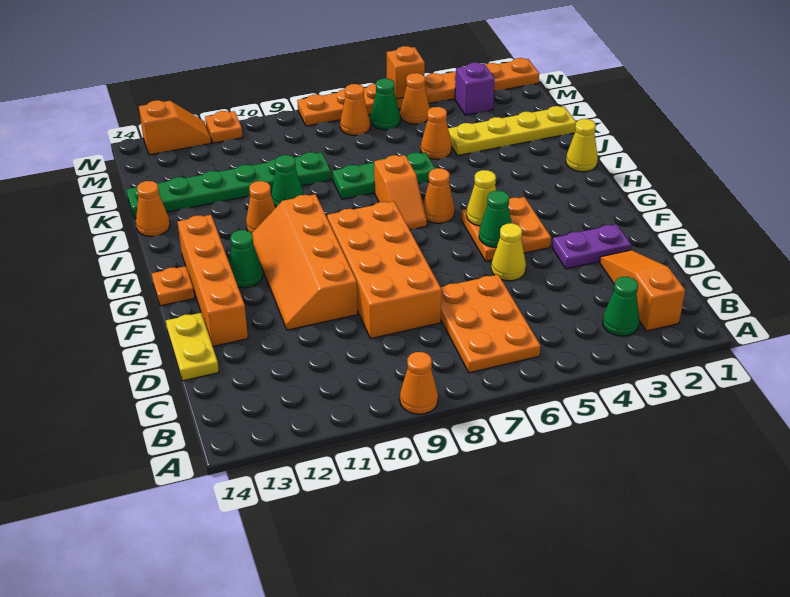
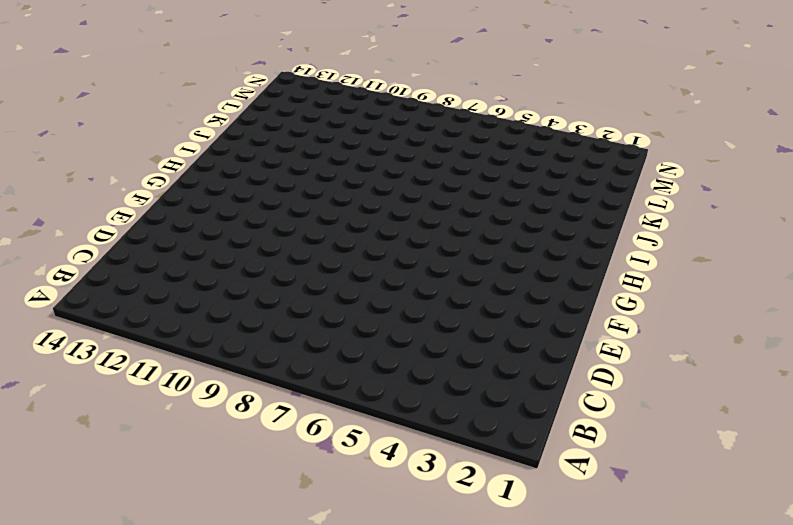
none -> orange 1x1 cone [400,352,438,414]
none -> orange 1x3 slope [600,250,685,331]
none -> green 1x1 cone [603,277,639,336]
none -> orange 2x3 plate [441,275,540,373]

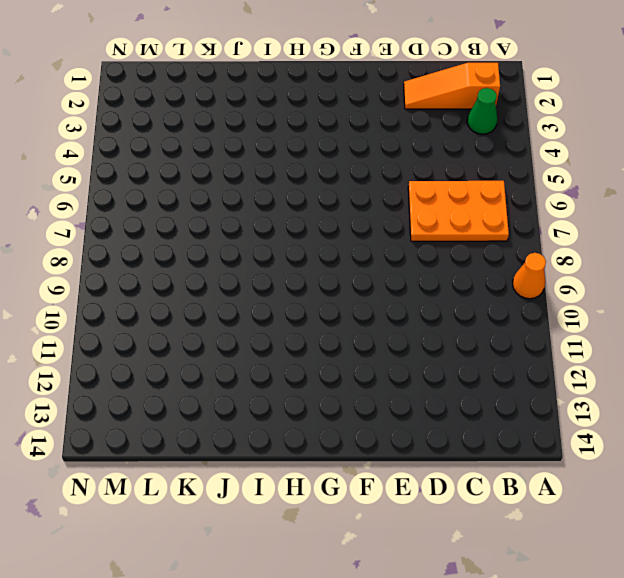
none -> orange 2x4 brick [327,201,442,339]
none -> yellow 1x2 plate [166,313,219,381]
none -> purple 1x2 plate [552,224,631,269]
none -> yellow 1x1 cone [491,223,526,281]

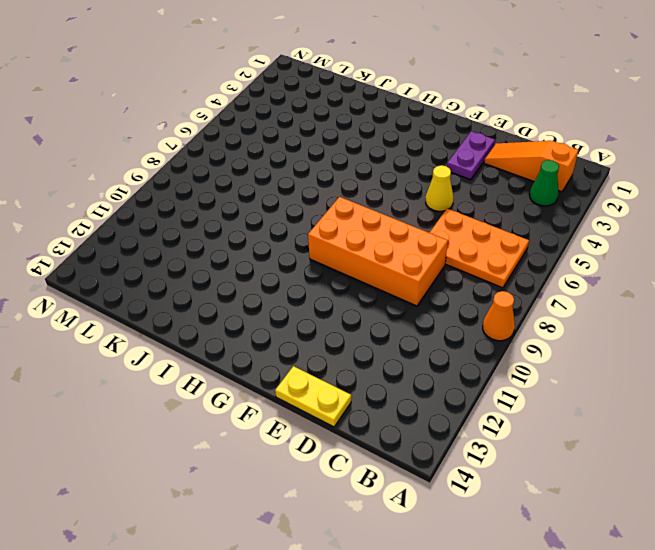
none -> orange 2x4 slope [252,194,357,330]
none -> orange 1x4 brick [177,215,248,346]
none -> orange 2x2 plate [461,197,551,261]
none -> green 1x1 cone [229,230,263,288]

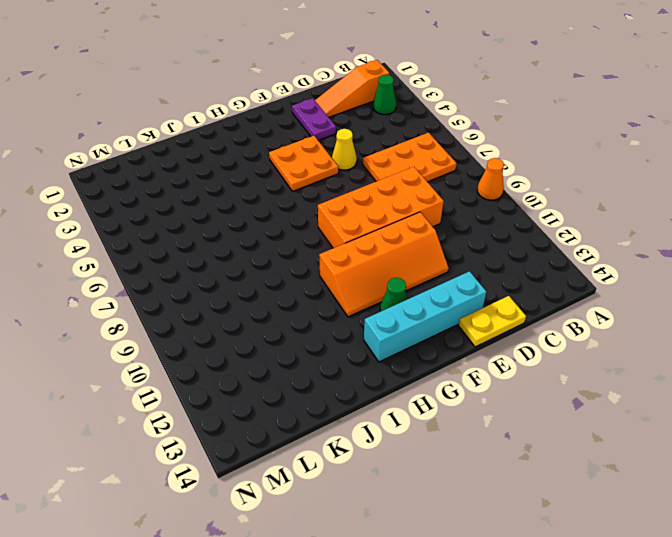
cyan 1x4 brick [364,271,486,362] -> orange 1x4 brick [177,215,248,346]
none -> orange 1x1 plate [152,266,194,306]
none -> orange 1x1 cone [423,168,455,223]
none -> orange 1x2 slope [374,155,427,230]
none -> yellow 1x1 cone [566,119,598,172]

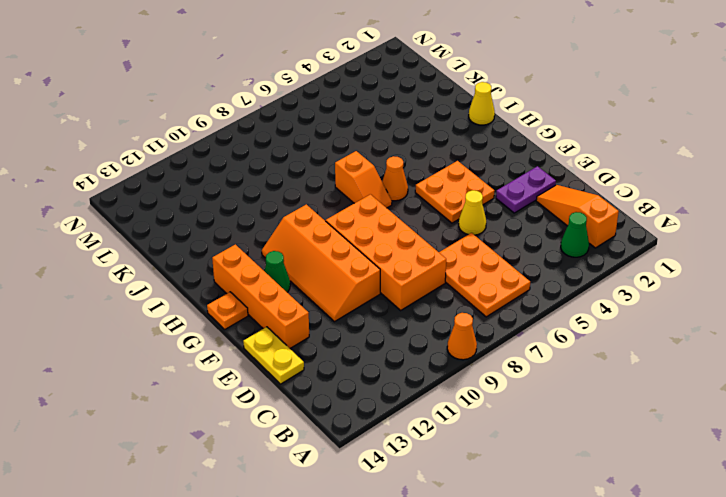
none -> orange 1x1 cone [246,181,275,234]
none -> green 1x3 plate [332,152,435,199]
none -> green 1x1 cone [271,155,304,207]
none -> orange 1x1 cone [136,181,170,236]

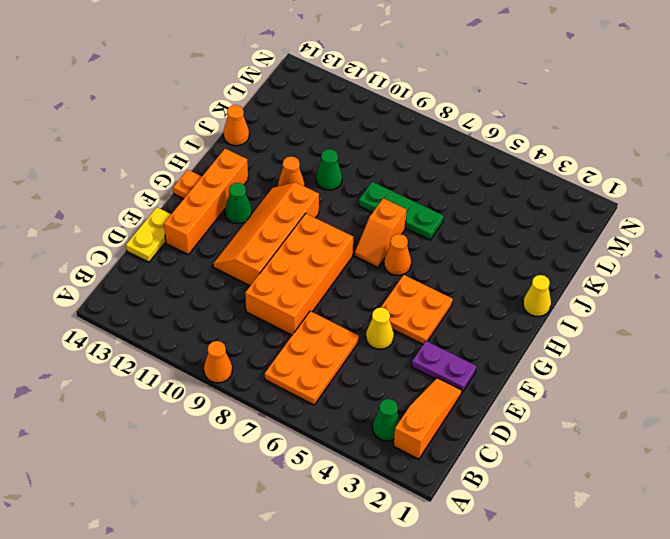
none -> yellow 1x4 plate [448,106,576,156]
none -> orange 1x1 cone [421,107,452,159]
none -> green 1x6 plate [126,152,331,218]
none -> purple 1x1 brick [455,63,495,115]

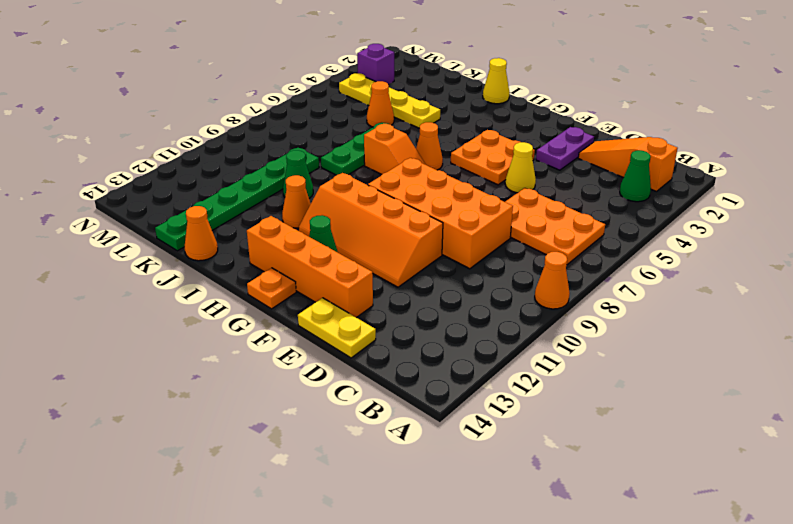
yellow 1x4 plate [339,73,440,128] -> yellow 1x4 plate turned to [448,106,576,156]
none -> orange 1x1 cone [400,73,430,124]
none -> green 1x1 cone [370,79,400,130]
none -> orange 1x1 cone [340,84,370,135]
none -> orange 1x8 plate [297,58,539,126]

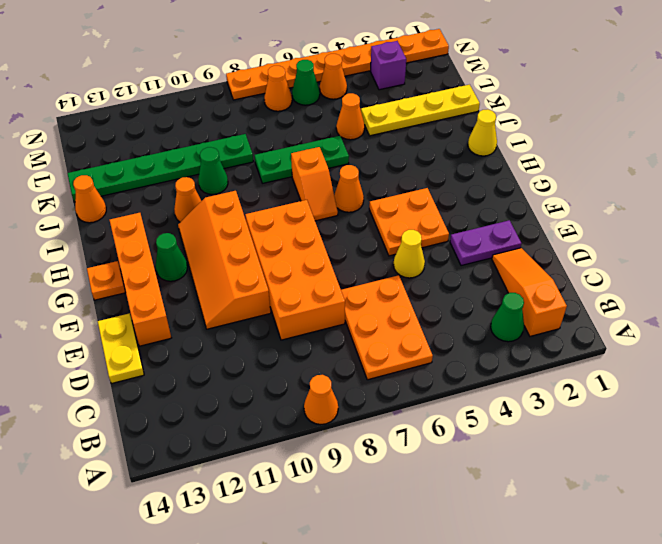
none -> orange 1x1 plate [205,111,243,143]
none -> orange 1x2 slope [139,100,211,155]
none -> green 1x1 cone [479,191,512,248]
none -> yellow 1x1 cone [467,170,496,226]

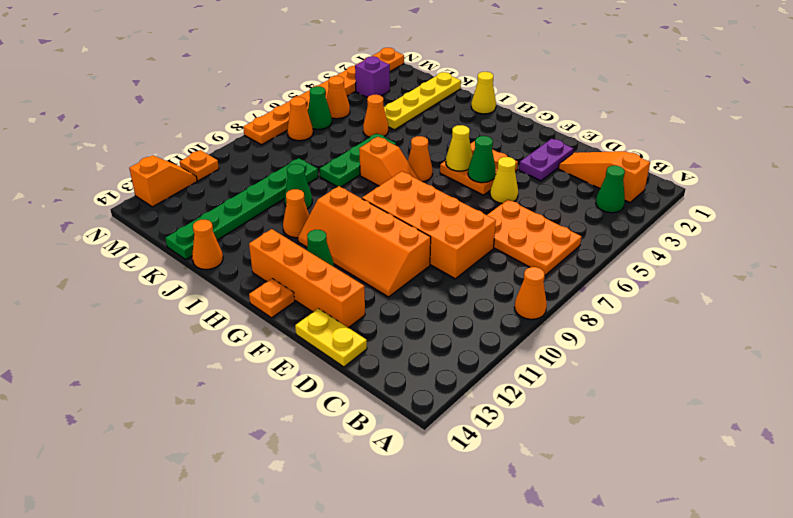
none -> orange 1x1 brick [387,46,425,99]

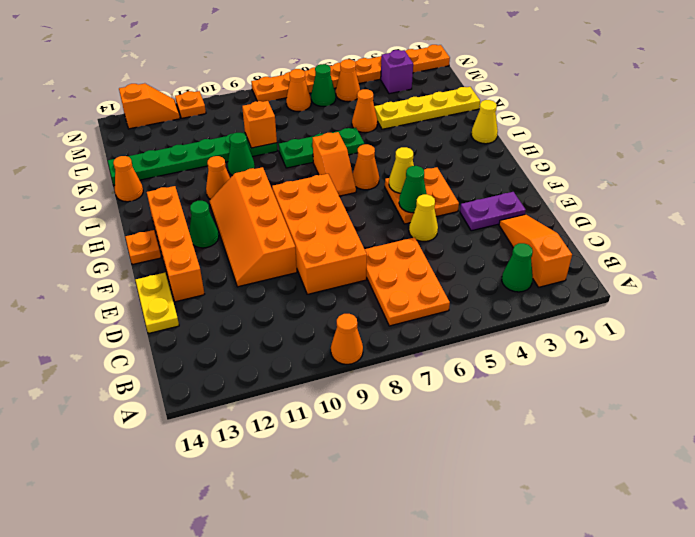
orange 1x1 brick [242,101,277,148] -> orange 1x1 brick moved to [387,46,425,99]

